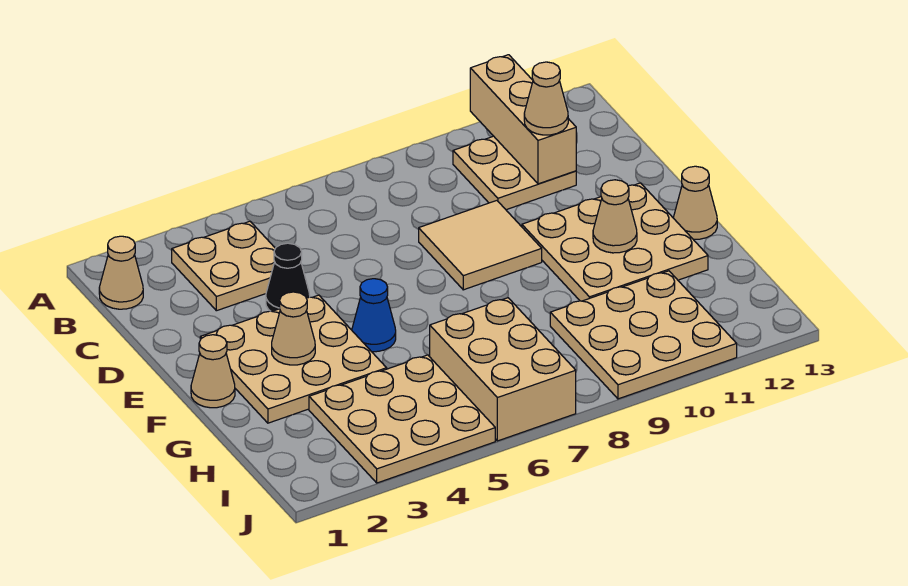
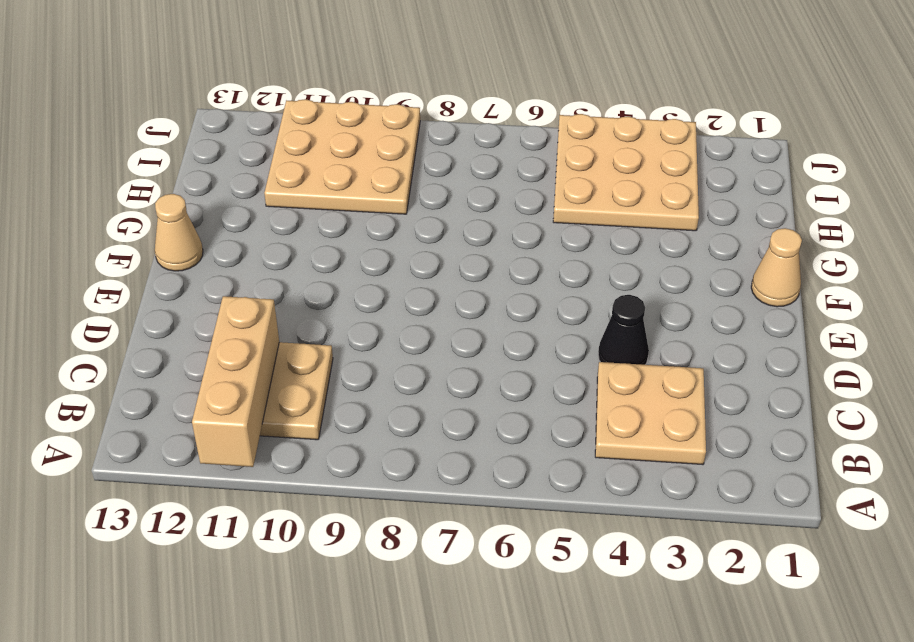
none -> tan 1x1 cone [99,236,143,309]
none -> tan 2x2 tile [419,201,542,290]
none -> tan 3x3 plate [200,295,387,423]

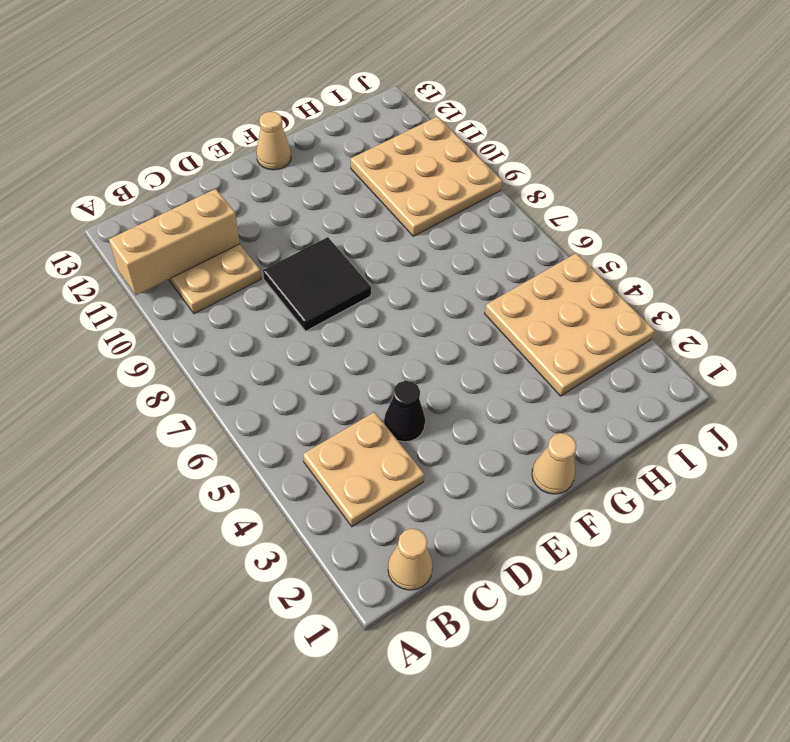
black 2x2 tile [263,237,371,331] -> tan 2x2 tile [419,201,542,290]
none -> tan 3x3 plate [200,295,387,423]
none -> tan 3x3 plate [522,183,708,301]
none -> blue 1x1 cone [352,279,396,352]

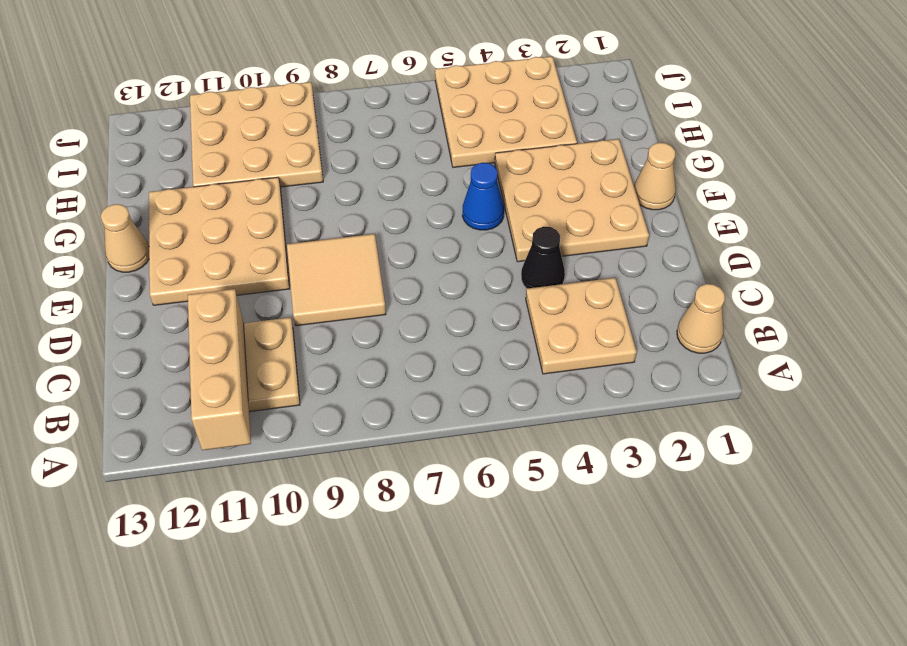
none -> tan 2x3 brick [430,298,576,441]
none -> tan 1x1 cone [272,292,315,365]
none -> tan 1x1 cone [593,180,637,253]

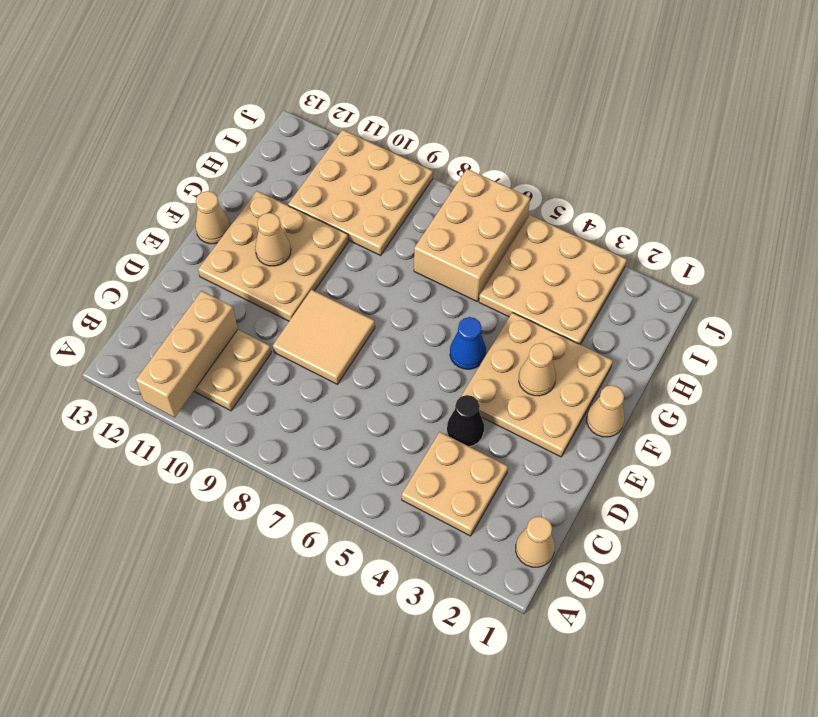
none -> tan 1x1 cone [524,62,568,135]

